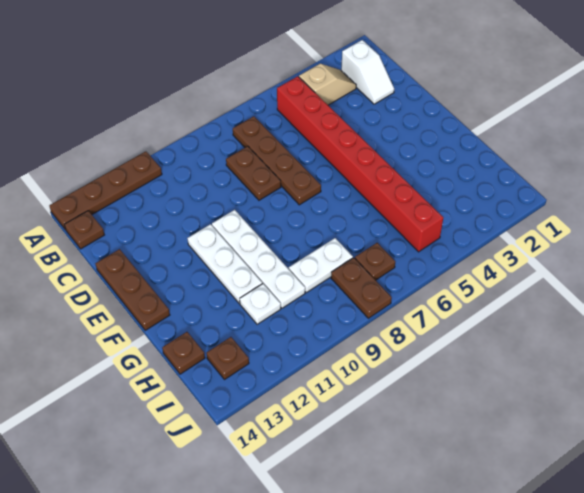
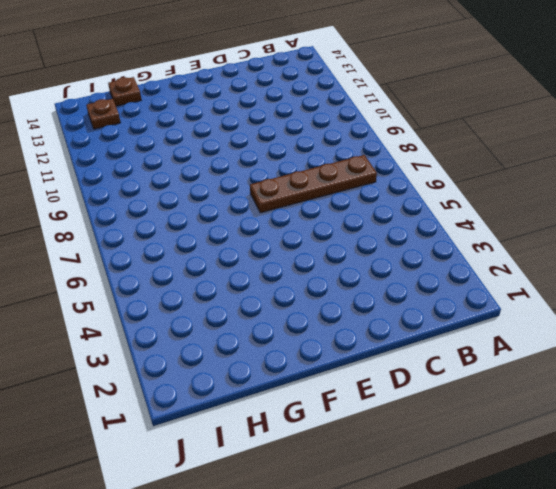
none -> brown 1x4 plate [49,151,162,230]
none -> white 1x2 slope [341,40,394,104]
none -> tan 1x2 slope [299,64,356,105]

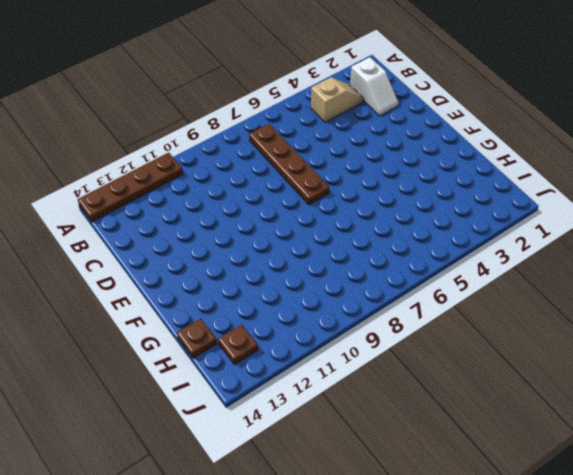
none -> red 1x8 brick [277,76,443,252]
none -> brown 1x1 plate [64,211,104,249]
none -> brown 1x2 plate [226,146,281,200]

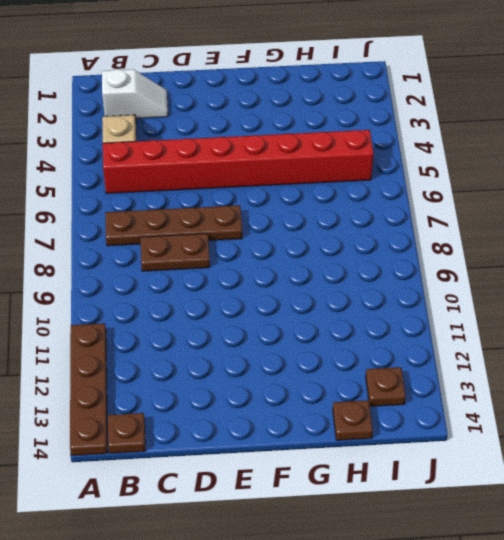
none -> brown 1x3 plate [95,249,170,330]
none -> white 1x4 plate [212,210,305,308]
none -> white 1x3 plate [188,224,262,303]

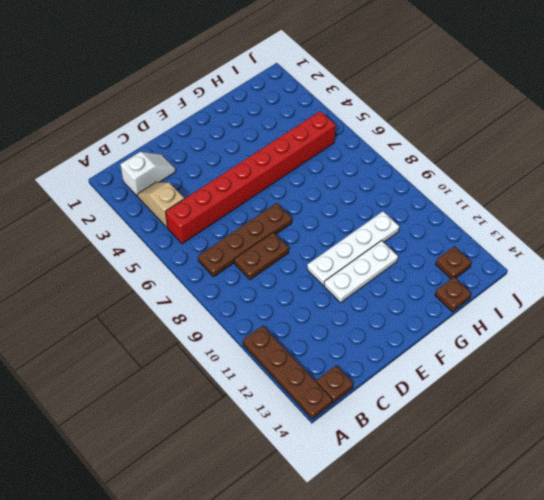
none -> brown 1x3 plate [95,249,170,330]
none -> white 1x2 plate [289,238,353,293]
none -> white 1x1 plate [240,284,281,324]

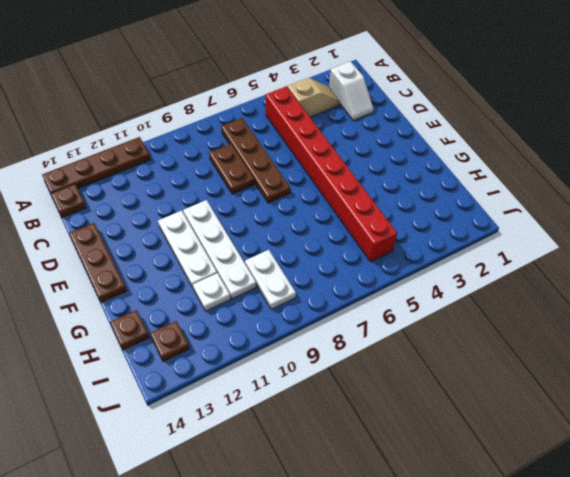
white 1x2 plate [245,250,296,309] -> white 1x2 plate turned to [289,238,353,293]
none -> brown 1x1 plate [355,243,395,280]
none -> brown 1x2 plate [331,258,392,318]

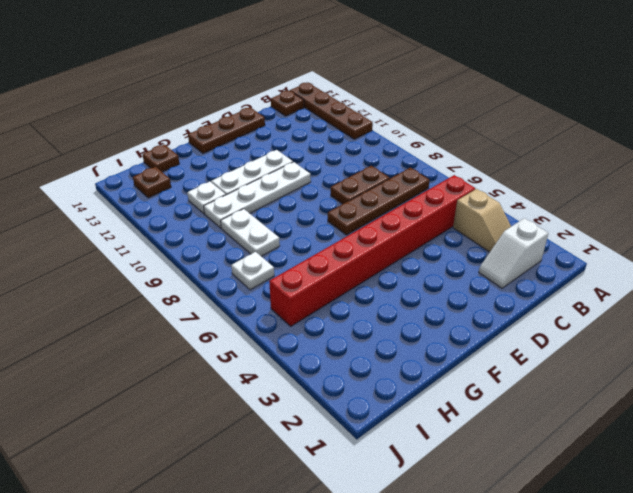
white 1x1 plate [231,252,274,290] -> brown 1x1 plate [355,243,395,280]
none -> brown 1x2 plate [331,258,392,318]

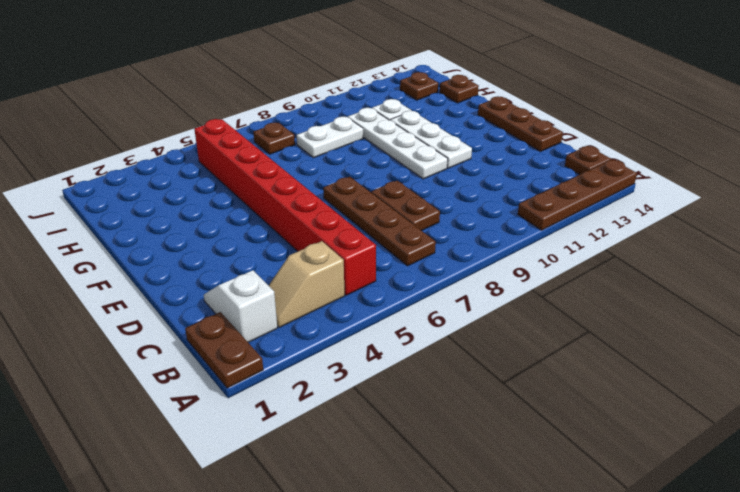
brown 1x2 plate [185,312,263,388] -> brown 1x2 plate moved to [331,258,392,318]

